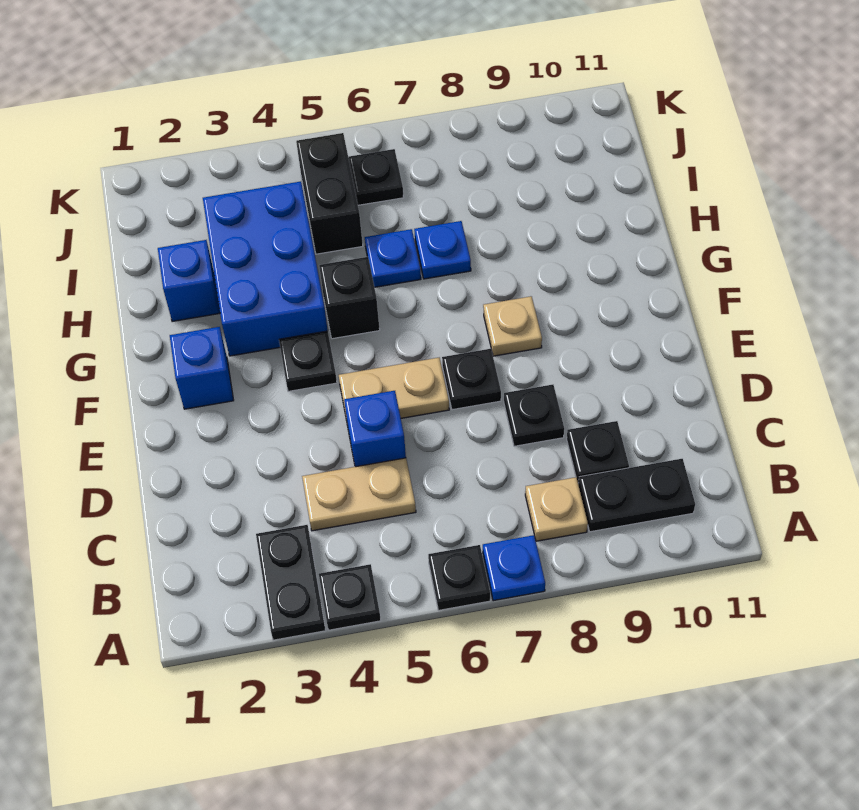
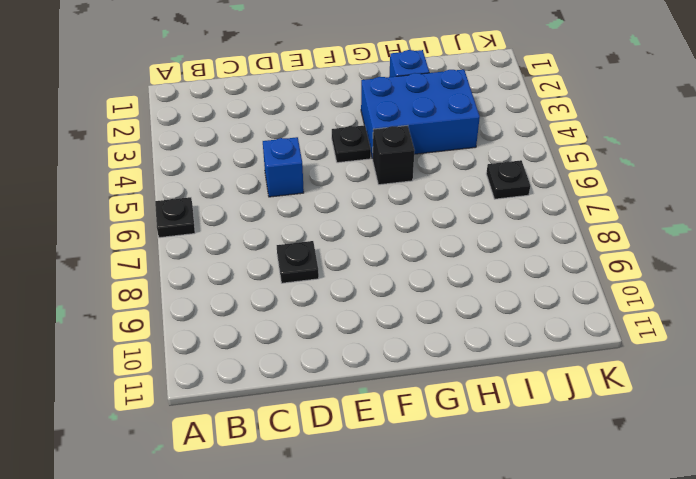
none -> black 1x2 plate [256,525,326,640]
none -> black 1x1 plate [319,564,381,630]
none -> blue 1x1 plate [483,535,545,601]

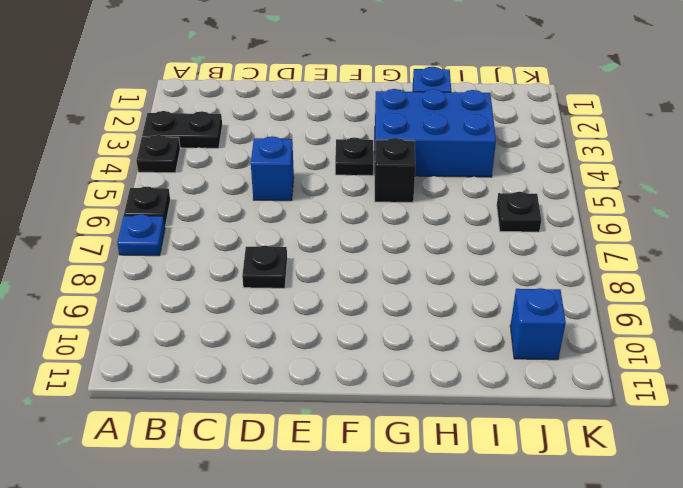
blue 1x1 brick [510,288,566,360] -> blue 1x1 brick moved to [170,327,234,409]
none -> tan 1x1 plate [525,477,588,541]
none -> black 1x2 plate [578,459,695,532]
none -> tan 1x2 plate [302,458,416,531]

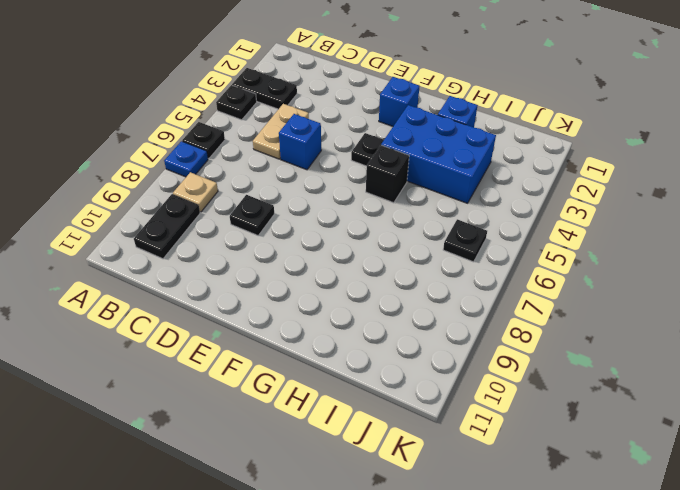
none -> black 1x1 plate [567,421,629,483]
none -> tan 1x2 plate [339,358,449,421]
none -> black 1x1 plate [442,349,501,410]

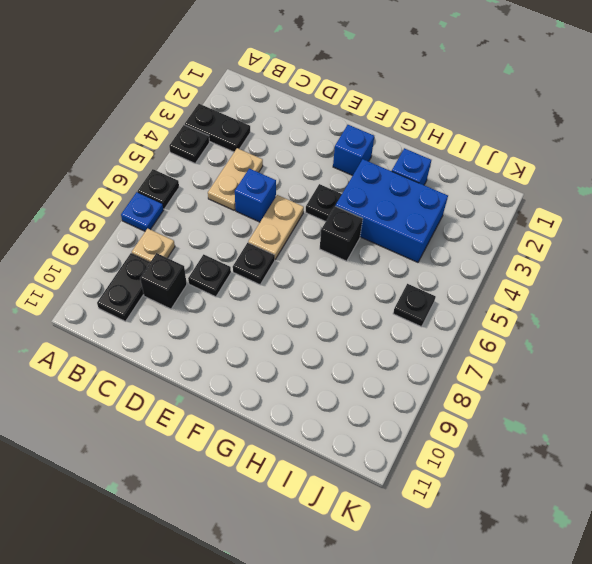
black 1x1 brick [140,253,187,309] -> black 1x1 plate [567,421,629,483]
none -> tan 1x1 plate [483,296,542,356]
none -> blue 1x1 plate [365,229,421,287]
none -> blue 1x1 plate [414,221,471,279]

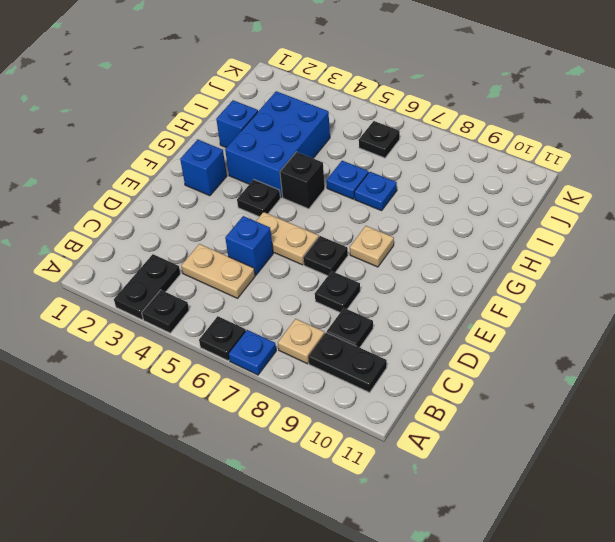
none -> black 1x2 brick [296,133,363,254]

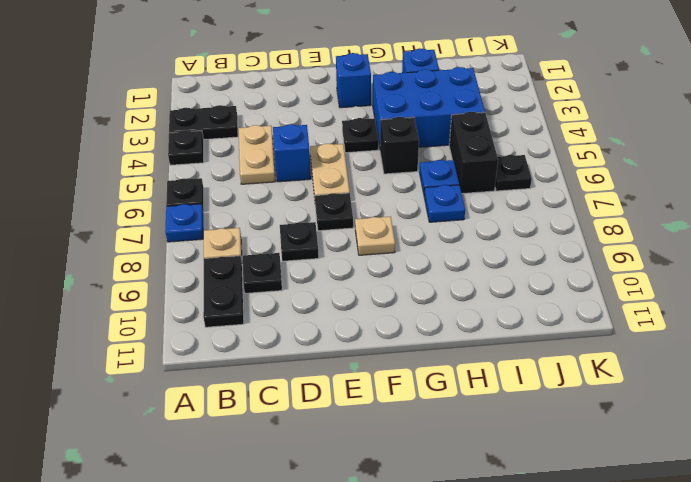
black 1x2 brick [449,112,498,194] -> black 1x2 brick turned to [296,133,363,254]

